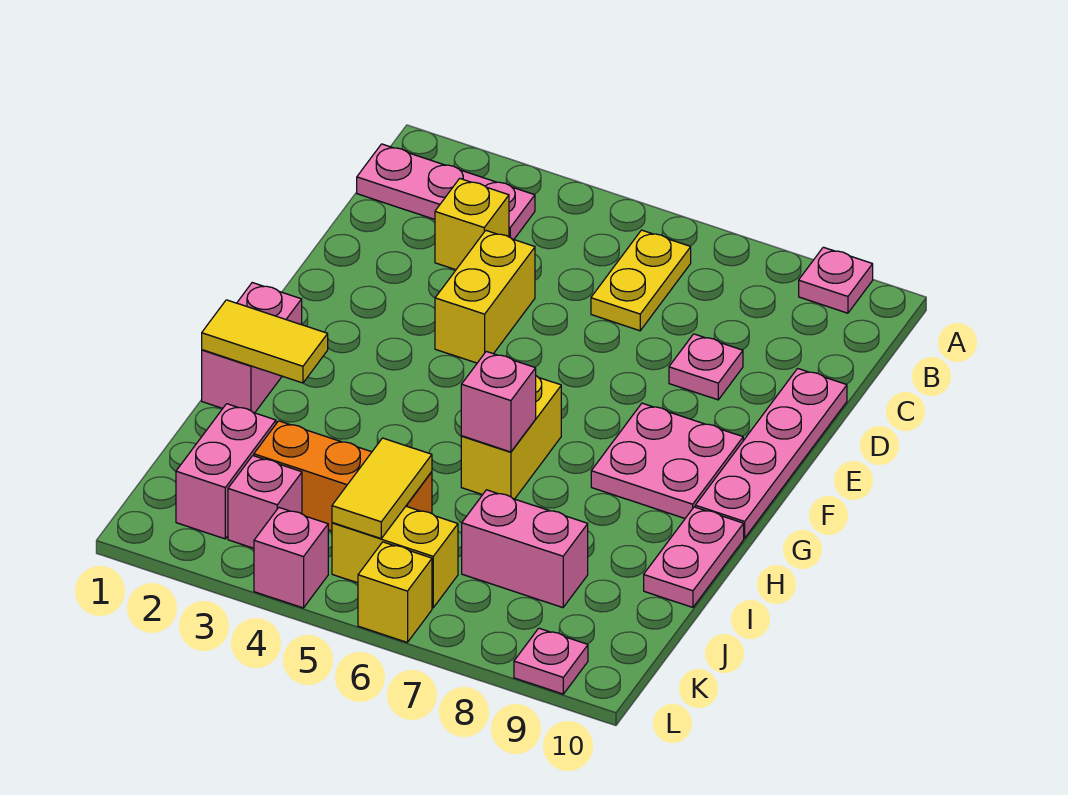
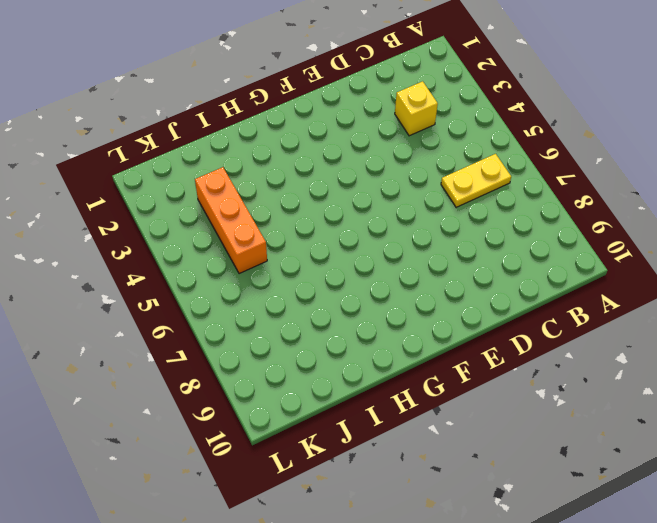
none -> pink 1x1 plate [799,247,873,313]
none -> pink 1x3 plate [357,144,535,239]
none -> yellow 1x2 brick [435,231,535,363]

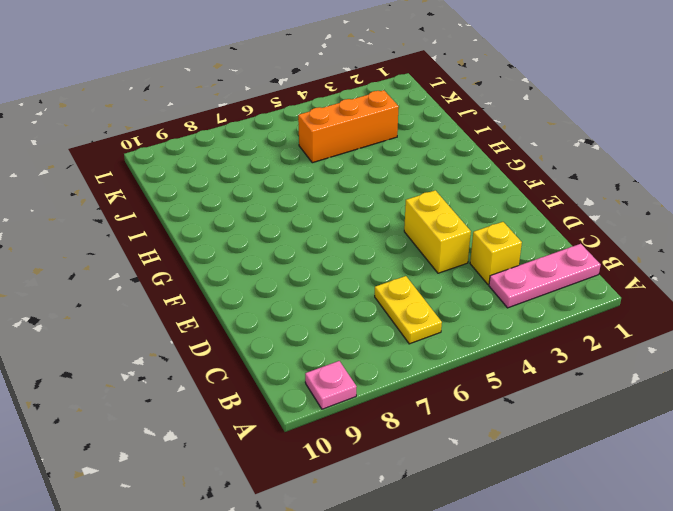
none -> pink 1x1 plate [669,334,743,400]
none -> pink 1x4 plate [695,368,847,538]
none -> pink 2x2 plate [591,403,743,518]

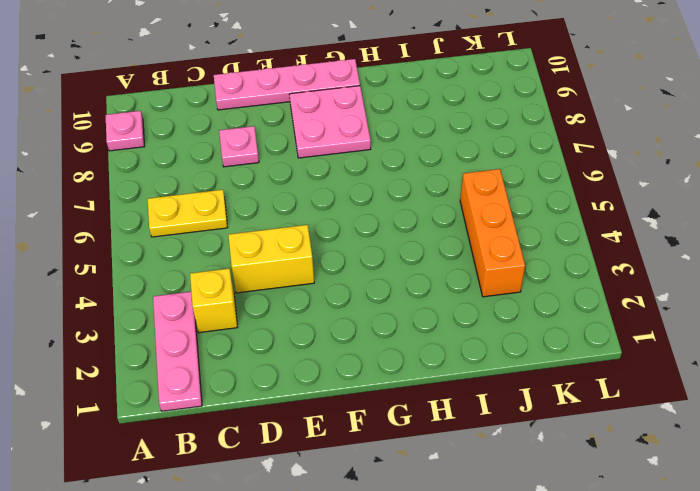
none -> pink 1x2 brick [202,283,302,413]
none -> yellow 1x2 brick [461,376,561,499]
none -> pink 1x2 plate [644,507,744,607]

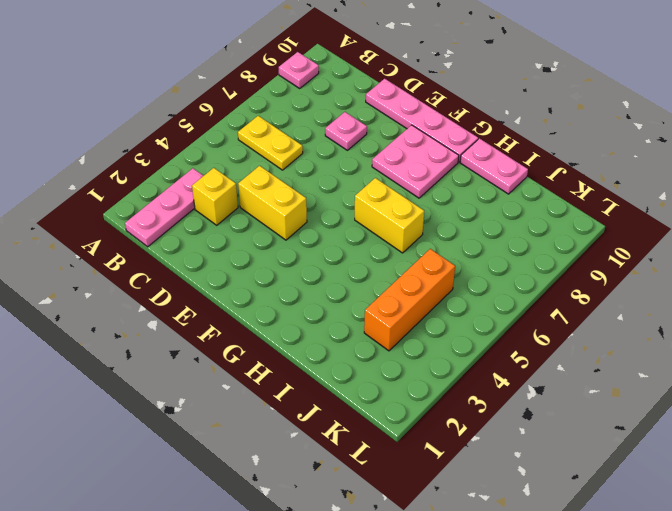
none -> pink 1x2 brick [202,283,302,413]
none -> pink 1x2 brick [176,404,276,539]
none -> pink 1x2 brick [462,490,588,608]

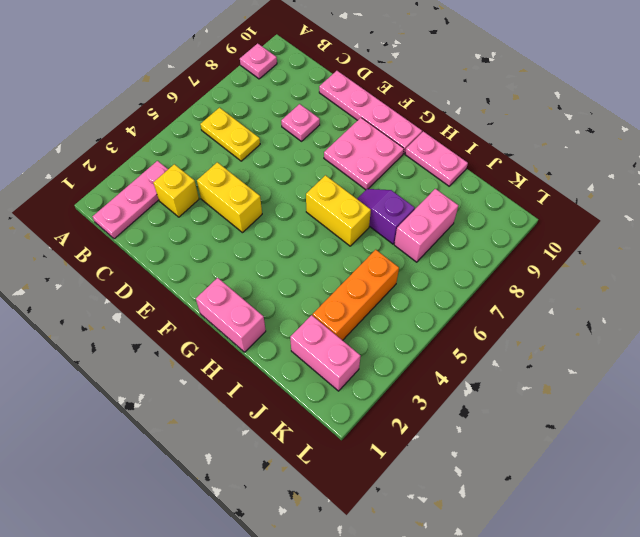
purple 1x2 slope [357,189,415,244] -> none
none -> pink 1x1 brick [228,456,302,548]
none -> yellow 1x2 brick [332,506,458,608]
none -> pink 1x1 brick [254,508,328,608]

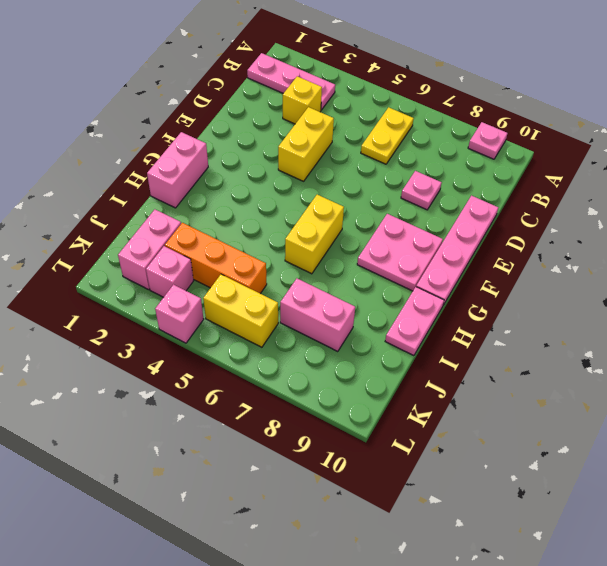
none -> yellow 1x1 brick [358,542,432,642]
none -> pink 1x1 plate [514,628,588,694]
none -> yellow 1x2 tile [202,300,328,383]

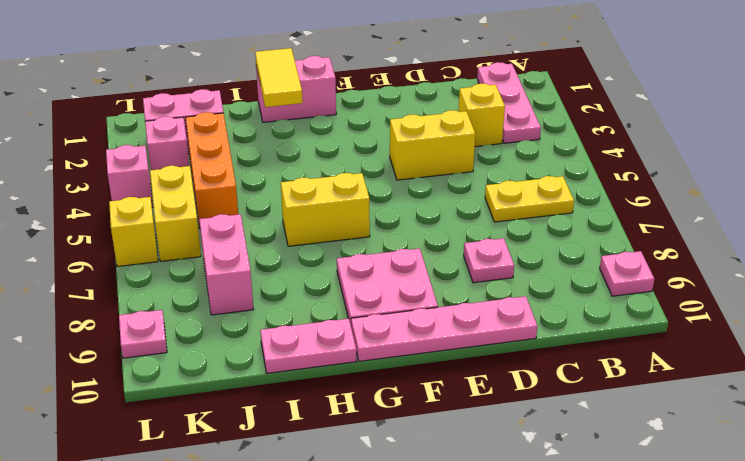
none -> pink 1x1 brick [461,351,536,452]
none -> yellow 1x2 tile [332,438,432,538]

